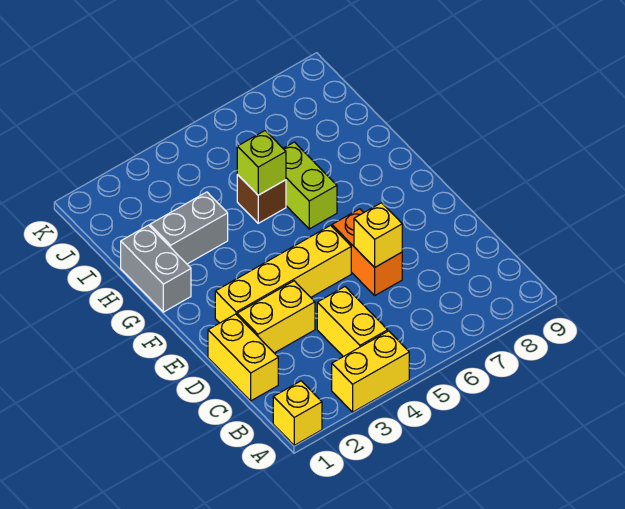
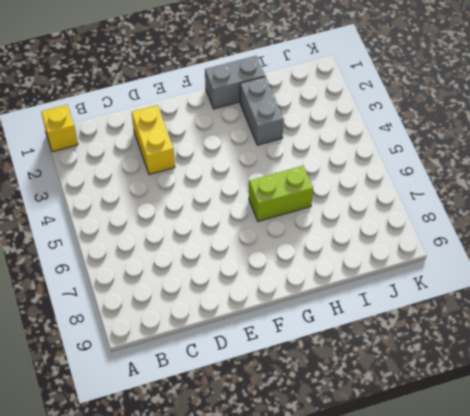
none -> yellow 1x2 brick [332,331,409,412]
none -> yellow 1x2 brick [317,287,388,357]
none -> yellow 1x2 brick [208,314,278,401]

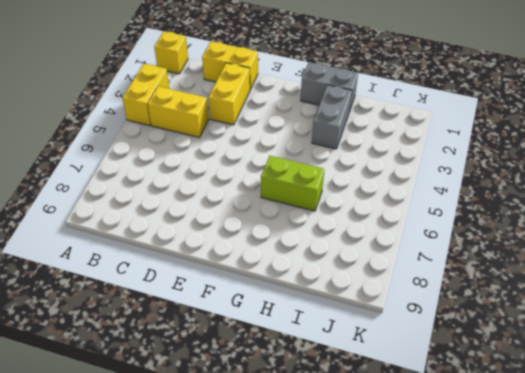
none -> orange 1x2 brick [332,209,402,295]
none -> yellow 1x4 brick [215,225,351,323]
none -> brown 1x1 brick [237,174,286,223]

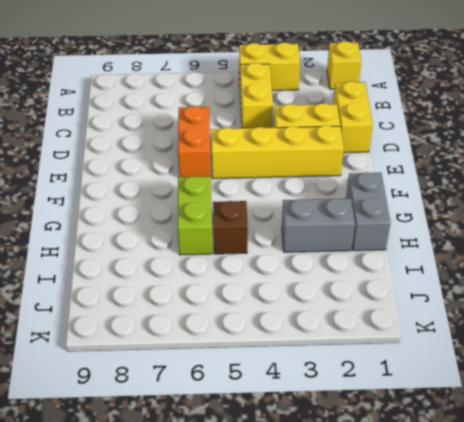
none -> yellow 1x1 brick [354,203,402,267]
none -> lime 1x1 brick [237,131,286,195]

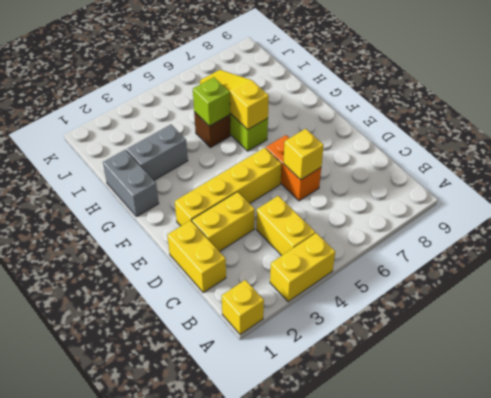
yellow 1x3 slope [200,70,269,130] -> none

